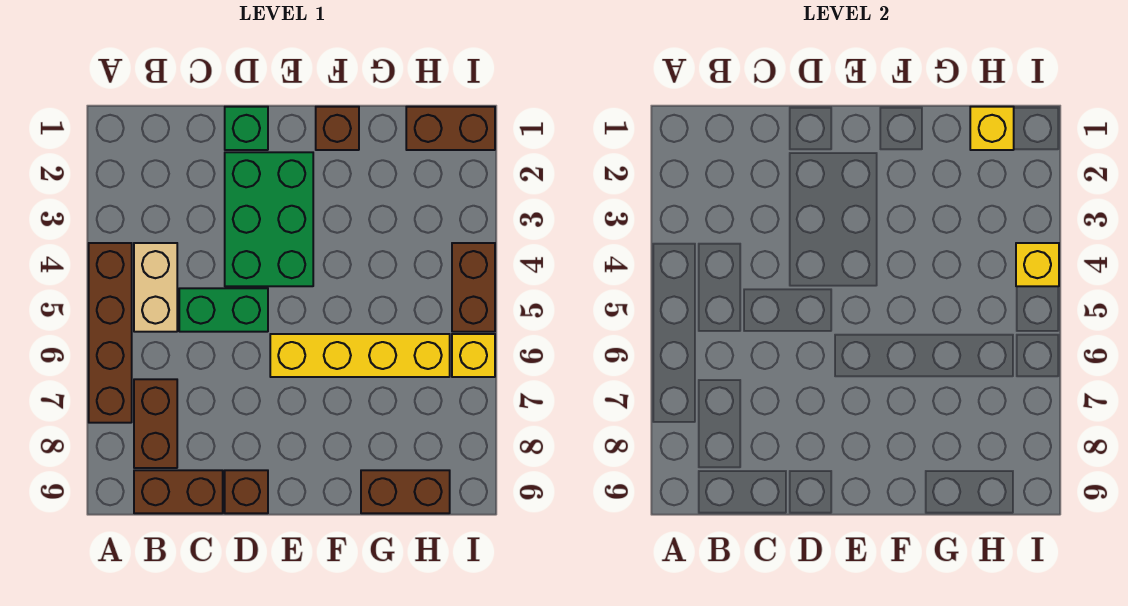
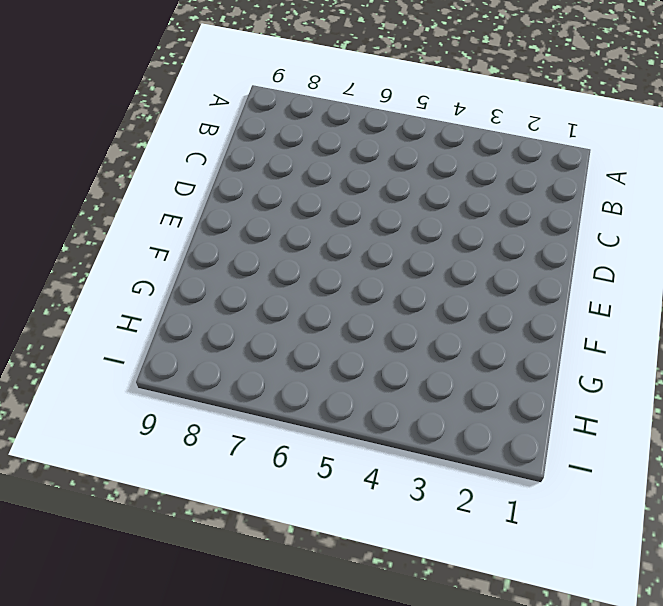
none -> brown 1x4 brick [89,243,132,423]
none -> tan 1x2 brick [134,243,177,332]
none -> brown 1x2 brick [134,379,177,468]

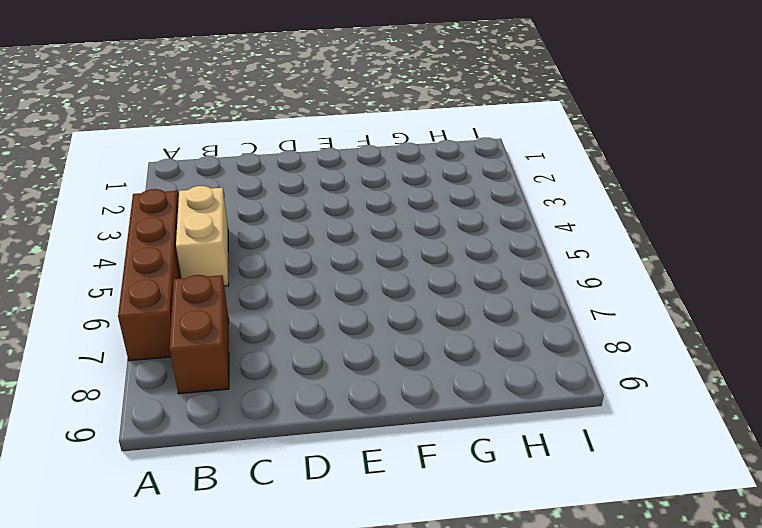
none -> brown 1x2 brick [134,470,223,513]
none -> green 1x2 brick [179,288,268,332]
none -> green 1x1 brick [225,107,268,150]

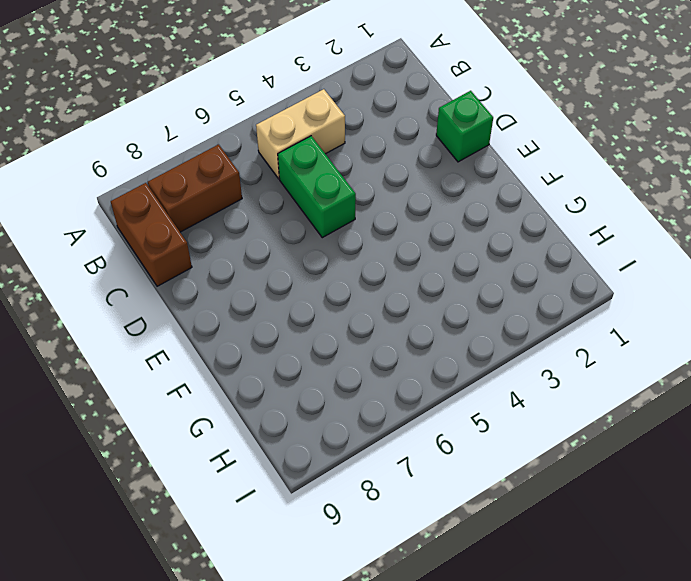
none -> brown 1x4 brick [89,243,132,423]
none -> green 2x3 brick [225,152,313,286]
none -> brown 1x1 brick [225,470,268,513]

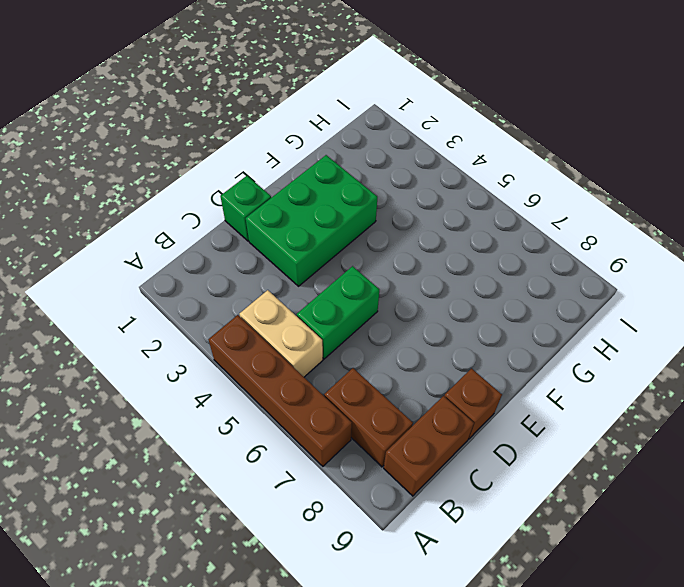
green 2x3 brick [246,155,377,286] -> green 2x3 brick turned to [225,152,313,286]
none -> yellow 1x4 brick [270,334,450,377]
none -> brown 1x1 brick [316,107,359,150]
none -> brown 1x2 brick [361,470,450,513]

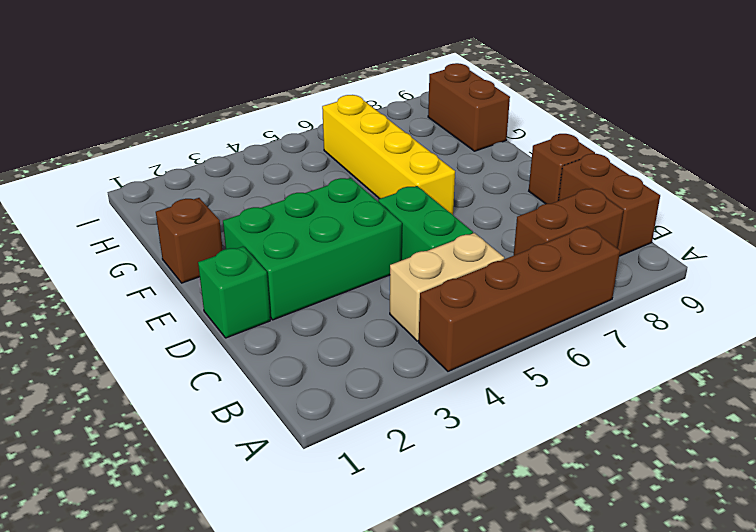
none -> brown 1x2 brick [406,107,495,150]
none -> brown 1x2 brick [452,243,495,332]
none -> yellow 1x1 brick [452,334,495,377]

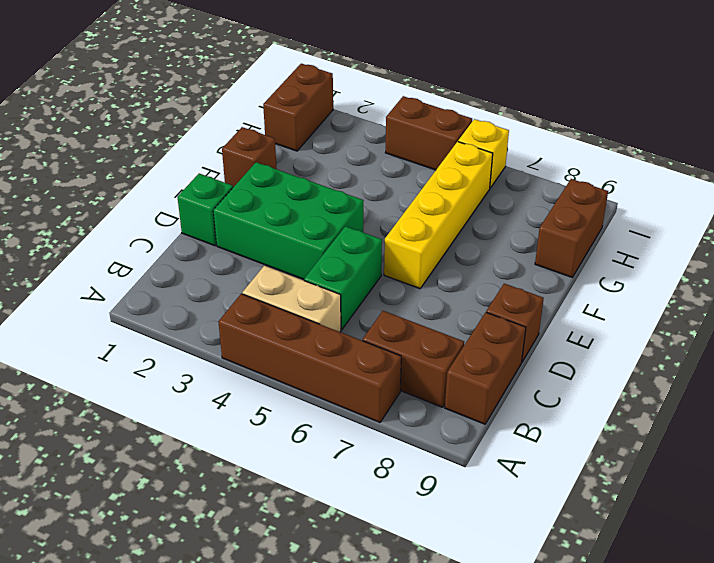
none -> yellow 1x1 brick [970,107,1014,150]
none -> yellow 1x1 brick [1016,243,1059,286]

